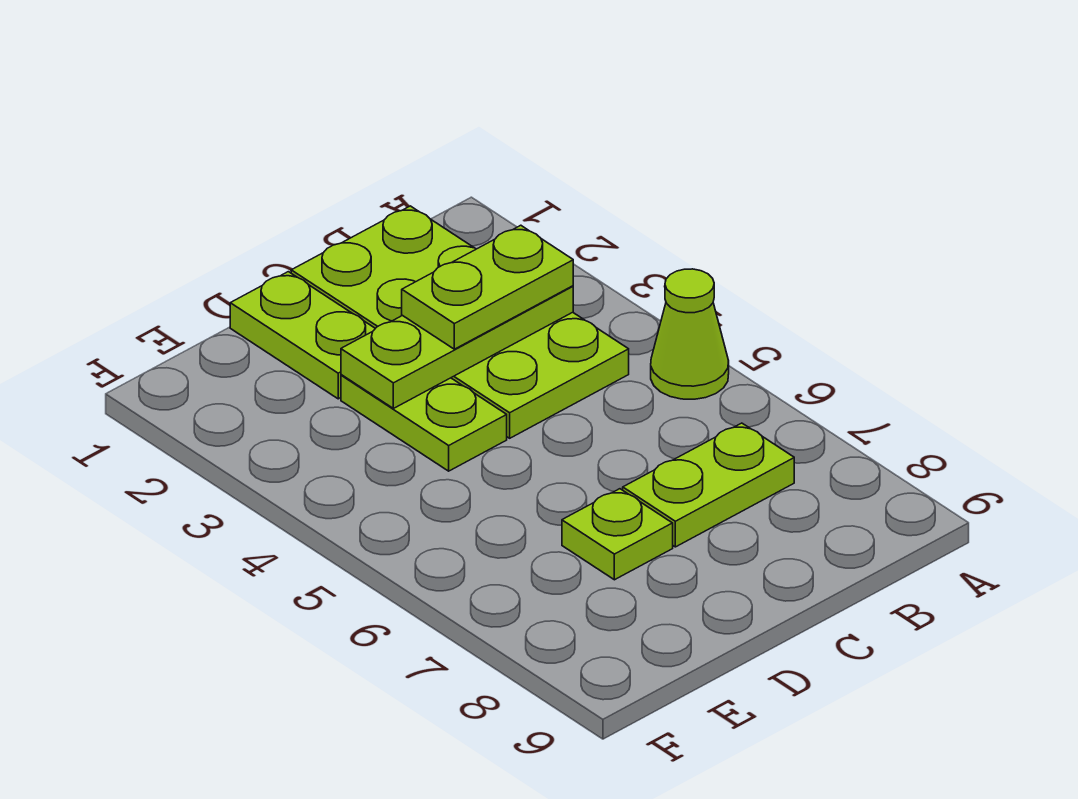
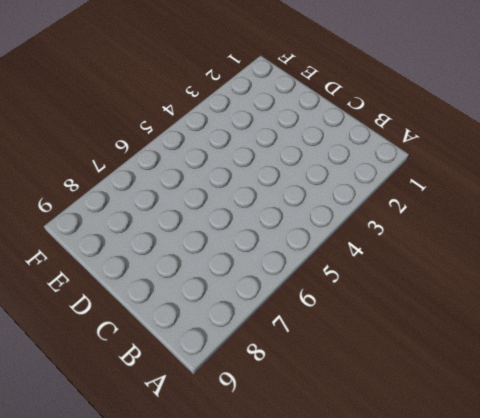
none -> lime 1x1 cone [651,269,729,399]
none -> lime 2x4 plate [291,206,629,438]

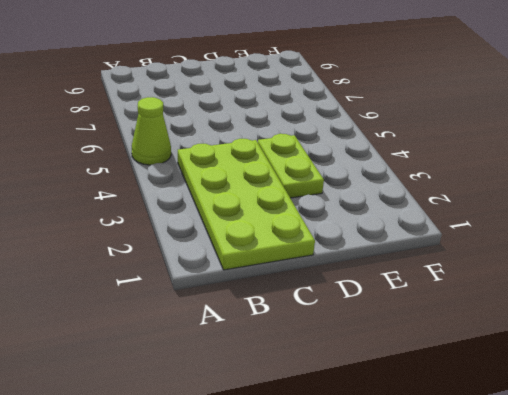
none -> lime 1x2 plate [623,423,794,547]
none -> lime 1x2 plate [230,272,375,399]

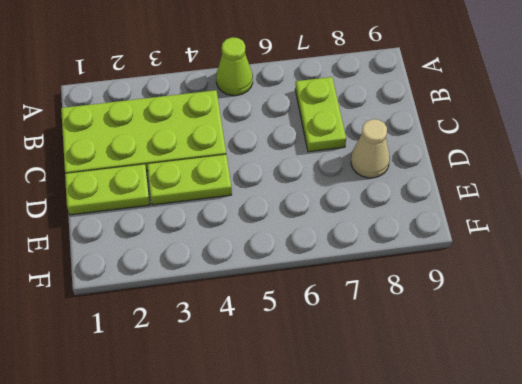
tan 1x1 cone [351,119,390,178] -> none
none -> lime 1x1 plate [562,489,673,580]
none -> lime 1x3 plate [341,286,573,408]

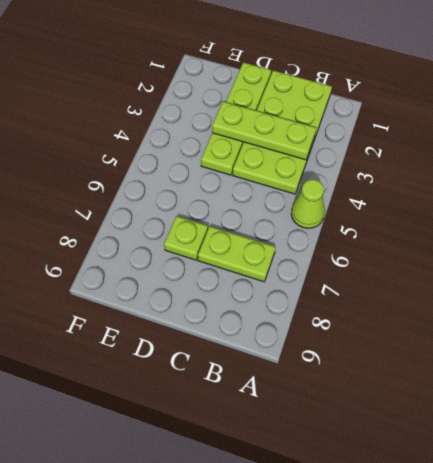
none -> lime 1x2 plate [402,225,573,349]

